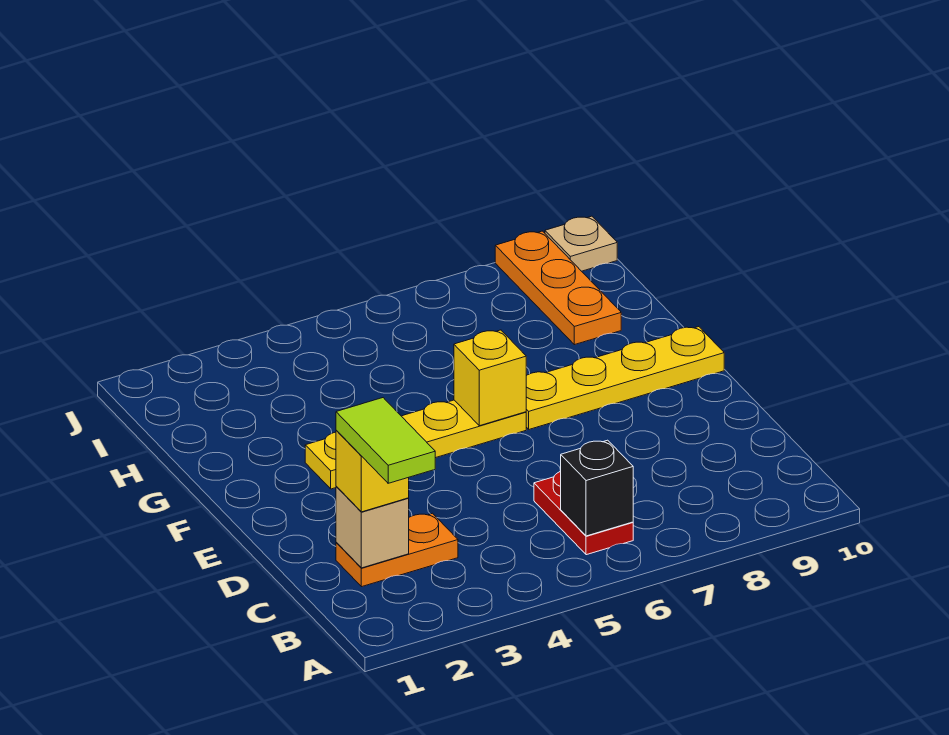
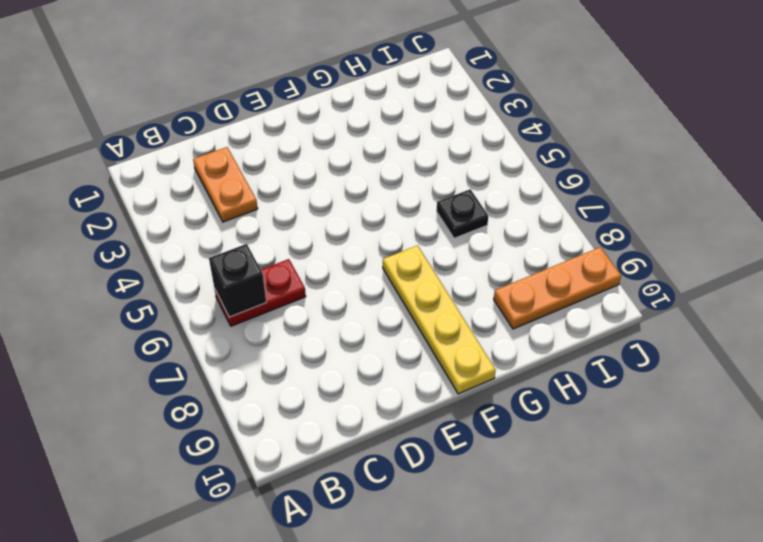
black 1x1 plate [437,189,488,238] -> none
none -> yellow 1x4 plate [305,400,526,489]
none -> tan 1x1 plate [545,216,617,271]

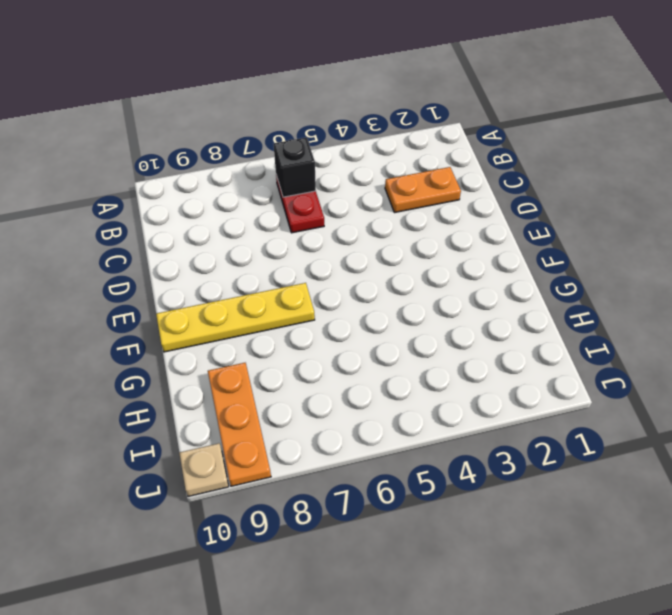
none -> yellow 1x4 plate [305,400,526,489]
none -> tan 1x1 brick [336,487,409,568]

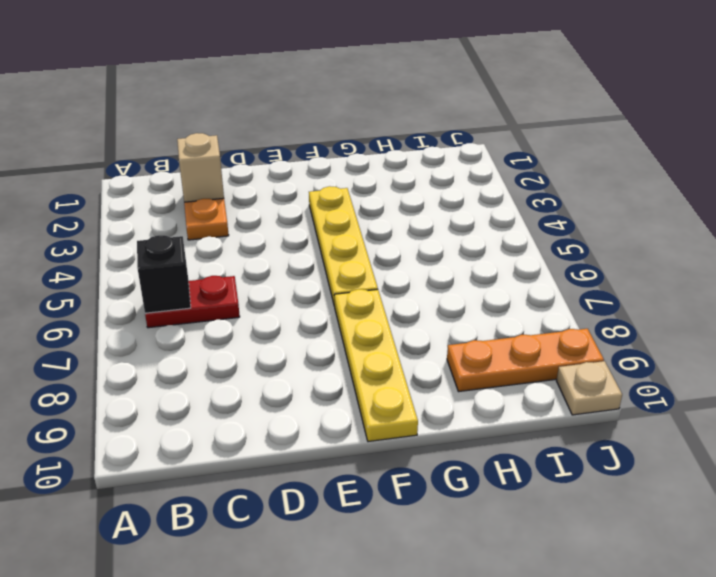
none -> yellow 1x1 brick [454,330,526,426]
none -> yellow 1x1 brick [336,431,409,512]

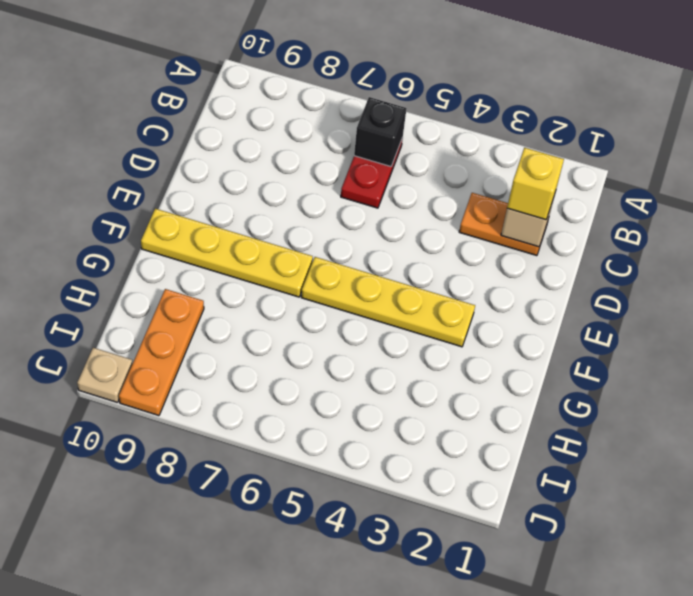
none -> yellow 1x1 brick [454,330,526,426]
none -> lime 1x2 tile [336,398,435,483]

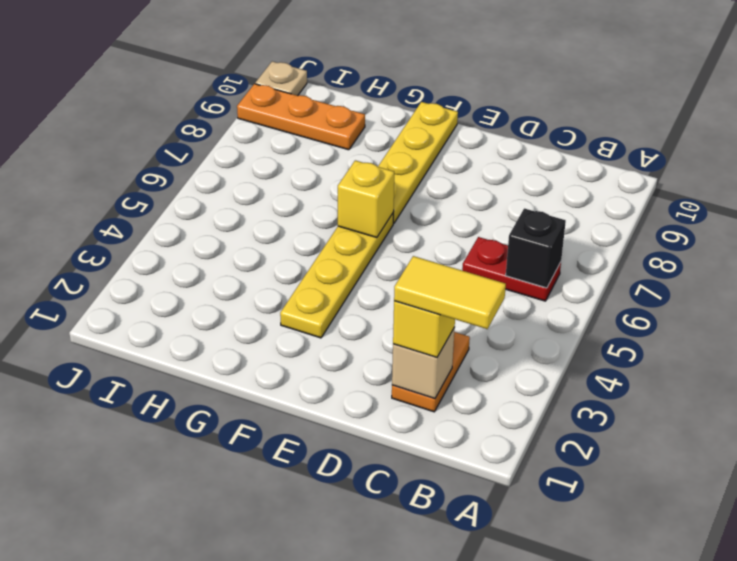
yellow 1x2 tile [394,256,506,329] -> lime 1x2 tile [336,398,435,483]

